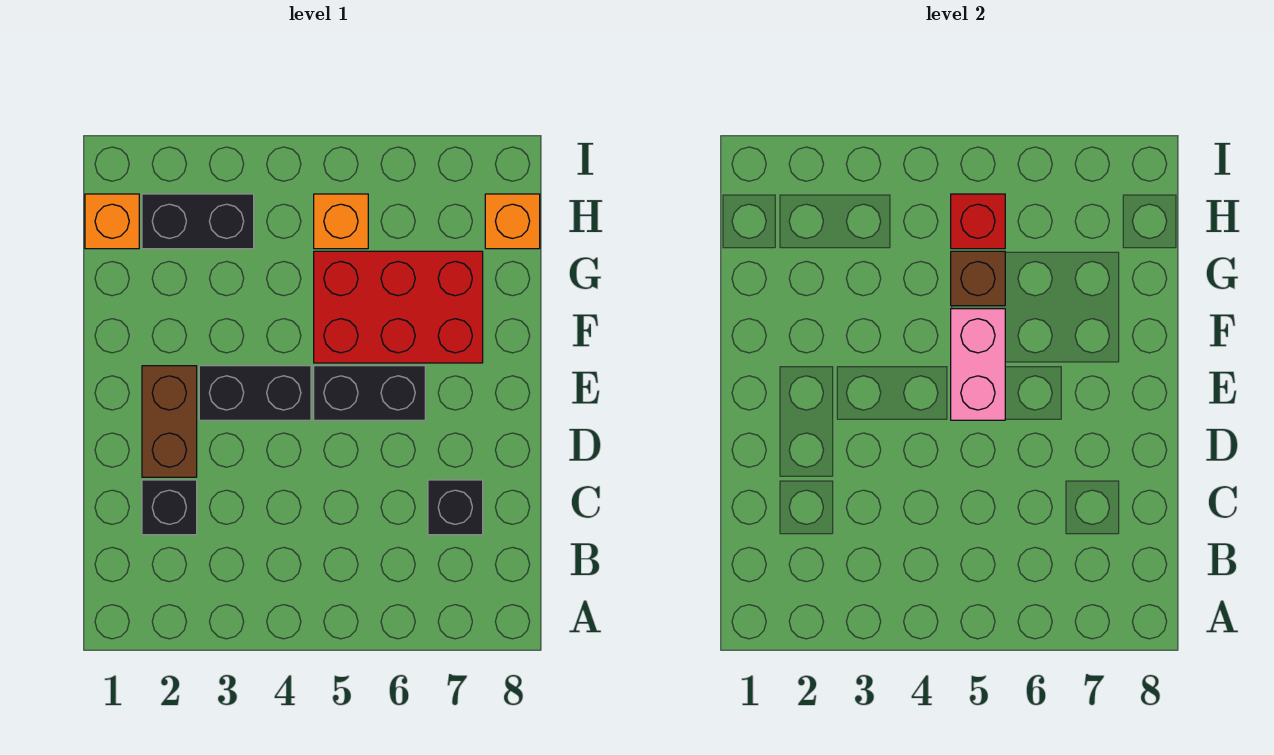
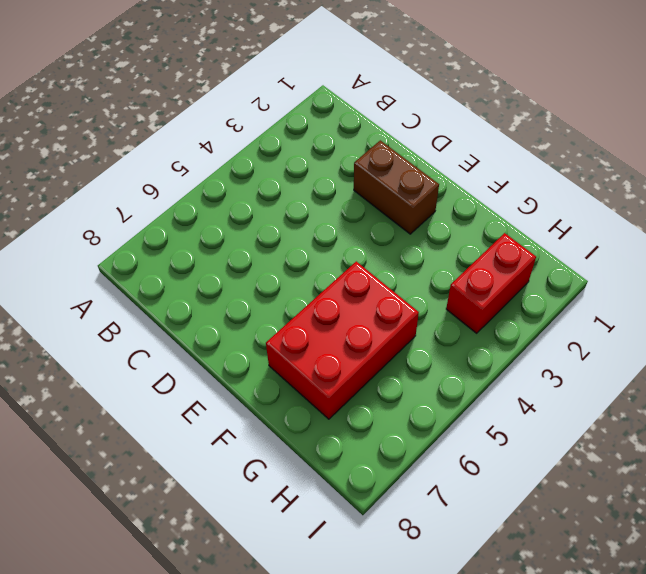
red 1x2 brick [446,233,536,333] -> black 1x2 brick [142,194,254,249]
none -> black 1x1 brick [142,480,197,535]
none -> black 1x1 brick [428,480,483,535]
none -> black 1x2 brick [199,366,311,420]

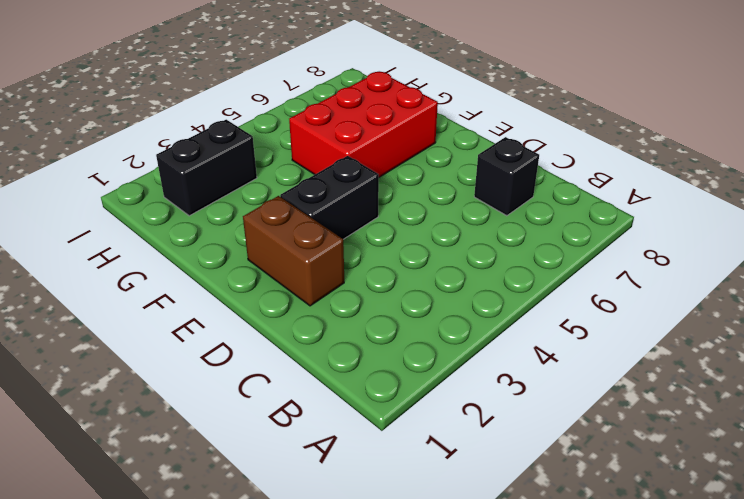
none -> black 1x1 brick [142,480,197,535]
none -> black 1x2 brick [314,366,425,420]
none -> orange 1x1 brick [85,194,139,249]

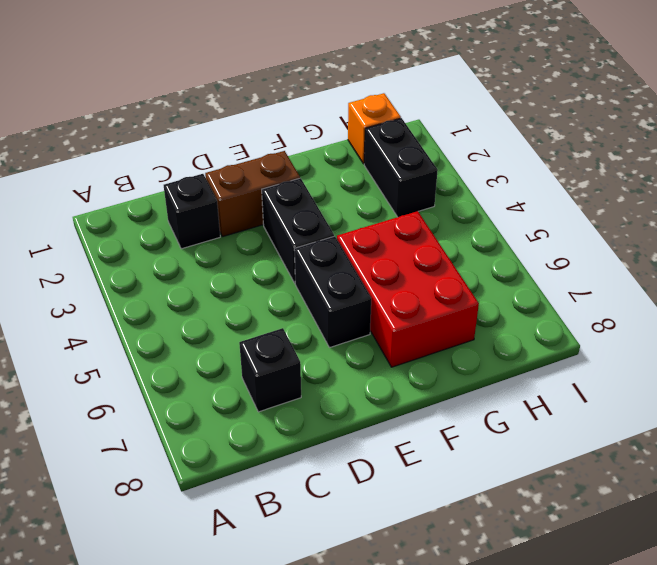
none -> orange 1x1 brick [314,194,368,249]
none -> orange 1x1 brick [485,194,540,249]
none -> pink 1x2 brick [951,309,1005,420]

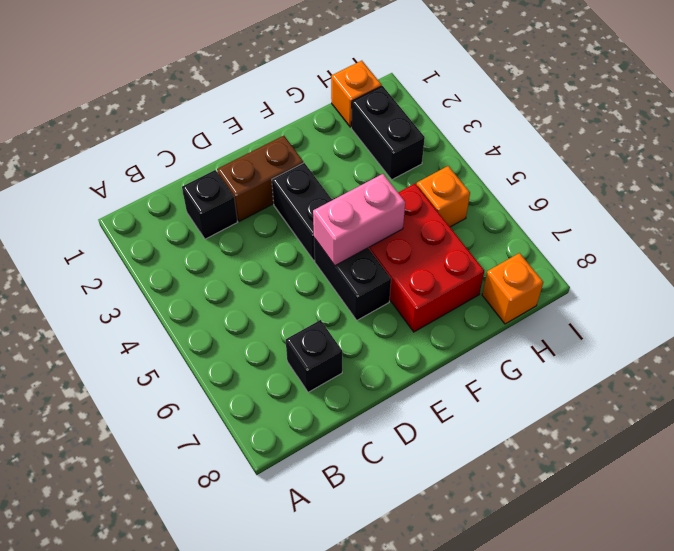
none -> brown 1x1 brick [951,251,1005,306]
none -> red 1x1 brick [951,194,1005,249]

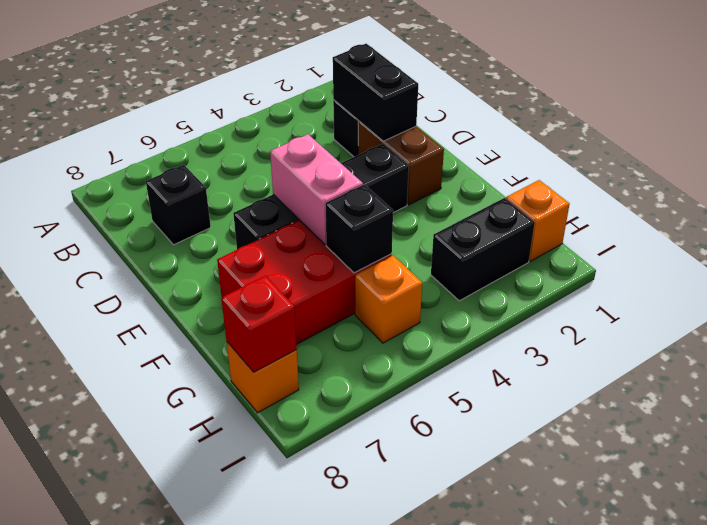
black 1x2 brick [333,44,418,141] -> none
black 1x1 brick [326,184,393,273] -> brown 1x1 brick [951,251,1005,306]
red 1x1 brick [221,276,297,372] -> red 1x1 brick moved to [951,194,1005,249]

